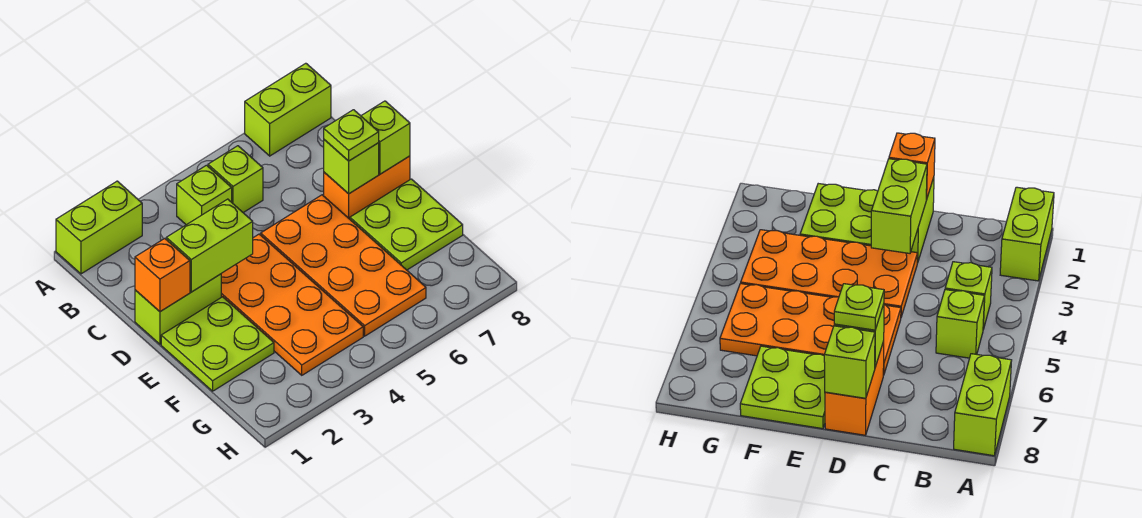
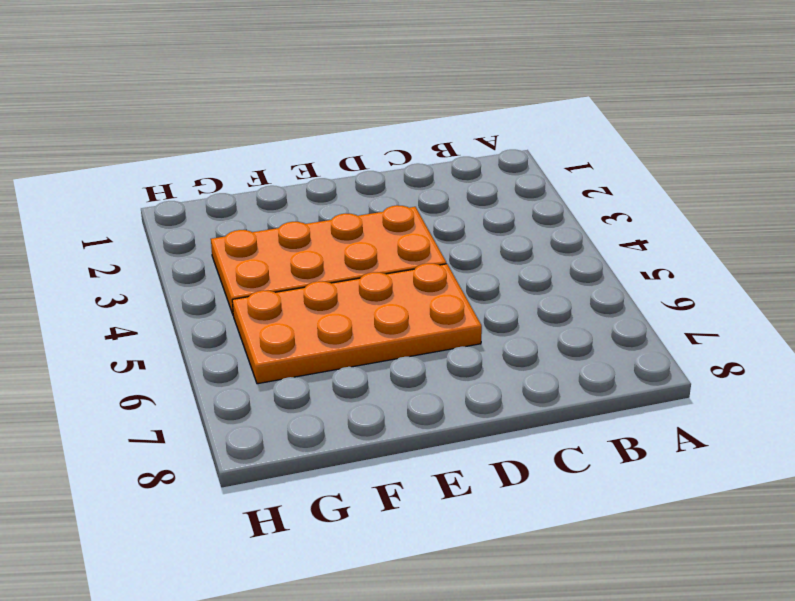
none -> lime 1x2 brick [56,181,142,274]
none -> lime 1x2 brick [245,63,331,156]
none -> lime 1x1 brick [177,165,232,225]

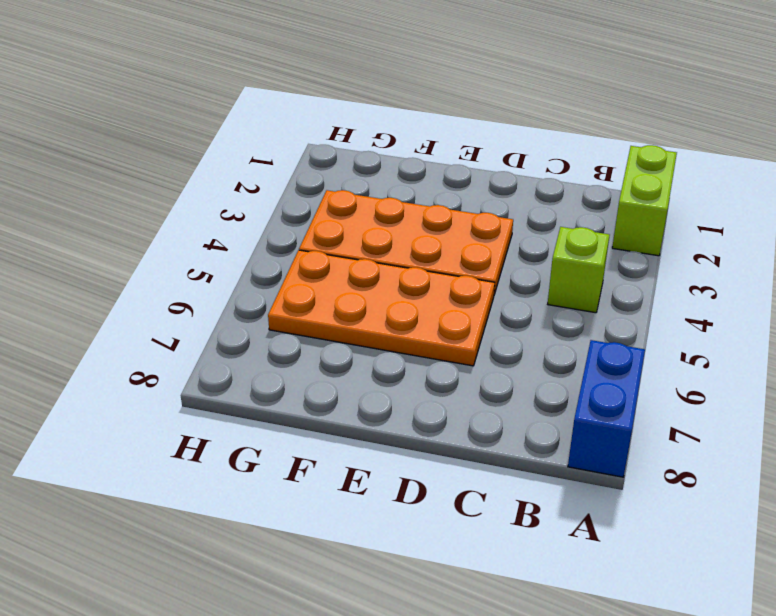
blue 1x2 brick [568,340,645,477] -> lime 1x2 brick [245,63,331,156]
none -> lime 1x1 brick [208,146,263,213]
none -> lime 1x2 brick [135,274,221,344]
none -> orange 1x2 brick [324,156,410,219]

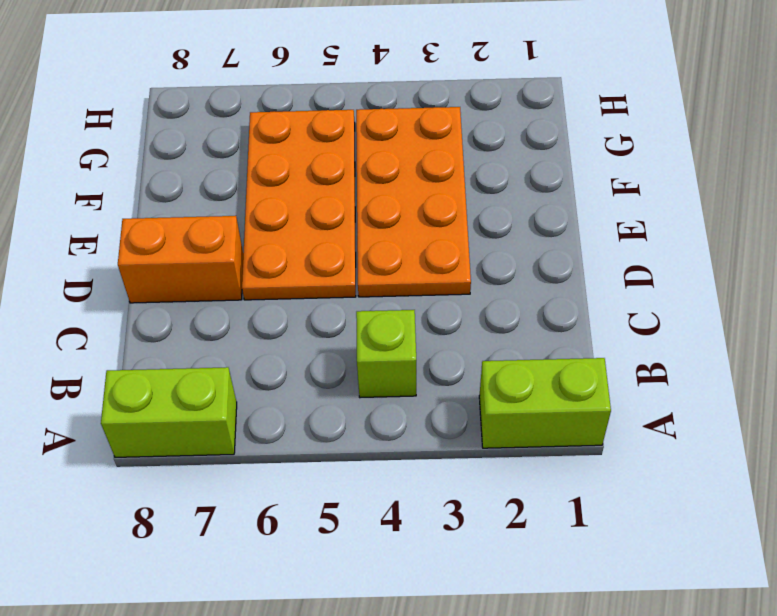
none -> lime 1x1 brick [208,146,263,213]
none -> lime 1x2 brick [135,274,221,344]
none -> lime 2x2 plate [161,297,274,391]

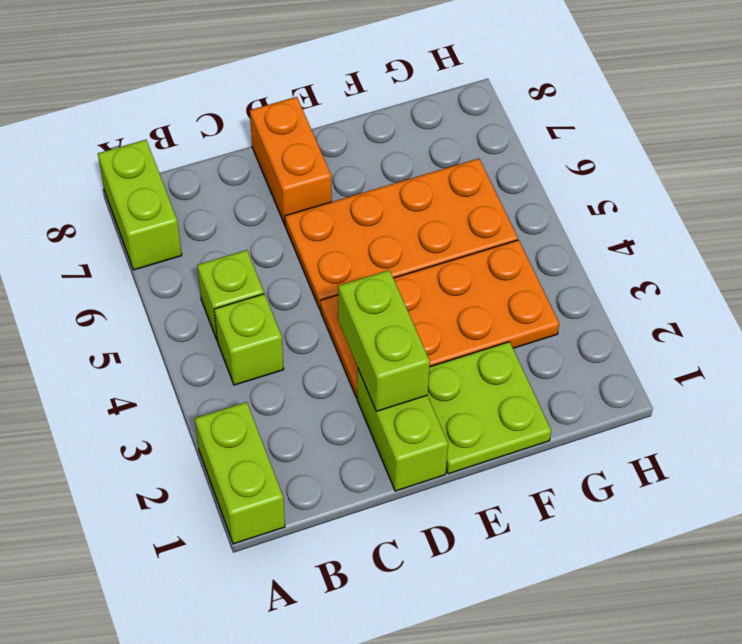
none -> lime 2x2 plate [350,179,463,270]
none -> orange 1x1 brick [135,238,190,312]
none -> lime 1x1 brick [324,140,379,194]

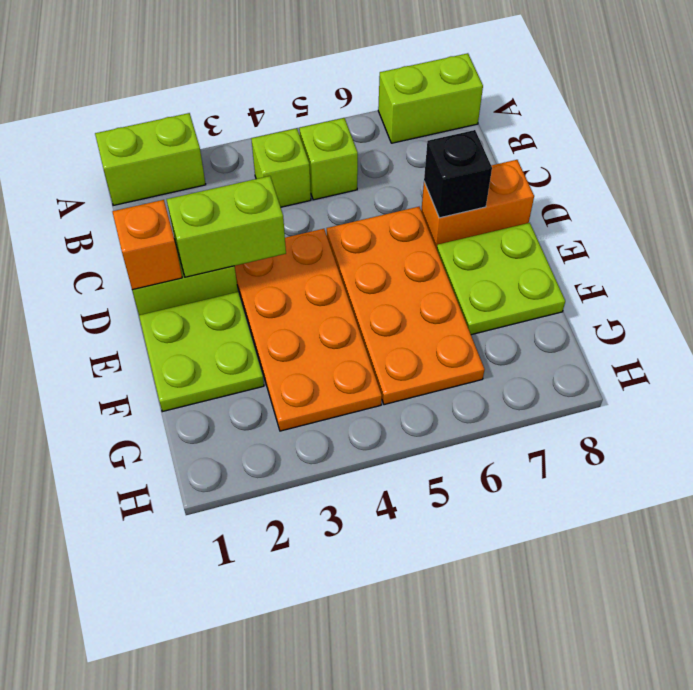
black 1x1 brick [424,130,492,218] -> lime 1x1 brick [324,140,379,194]
none -> lime 1x1 brick [361,101,410,174]
none -> lime 1x1 plate [324,110,379,161]

